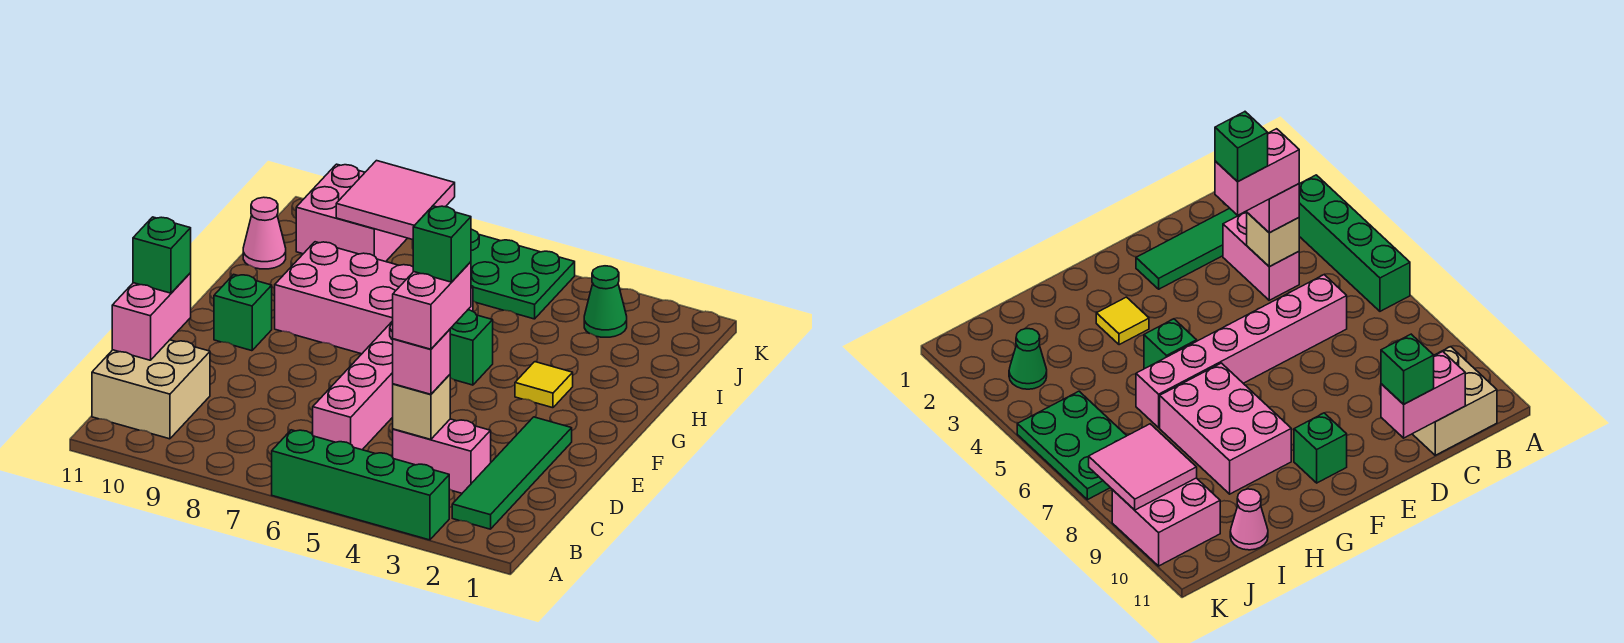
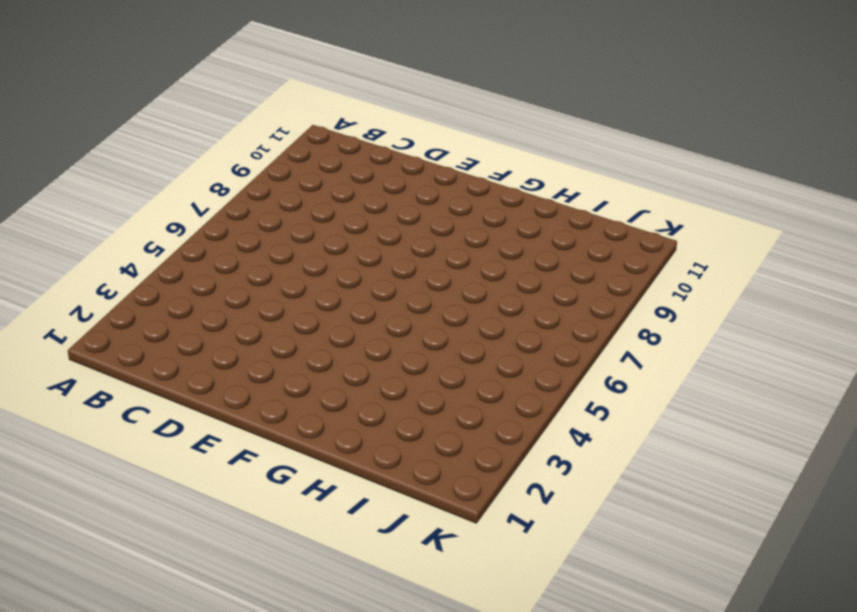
none -> green 1x4 brick [272,430,449,540]
none -> green 1x4 tile [452,417,572,529]
none -> tan 2x2 brick [92,340,210,439]

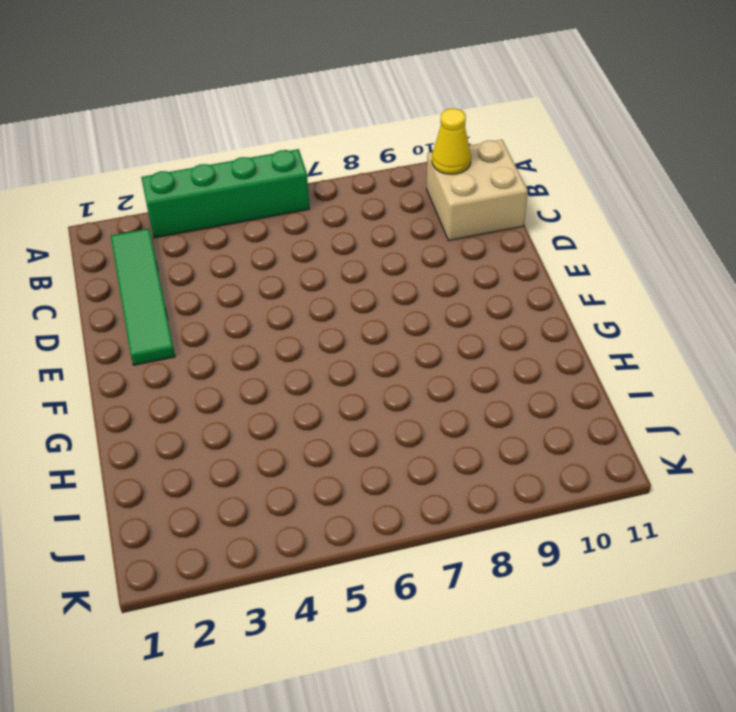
yellow 1x1 cone [432,109,471,174] -> none
none -> pink 1x2 brick [393,419,491,493]
none -> pink 1x6 brick [313,286,473,450]
none -> green 1x1 brick [214,275,272,351]

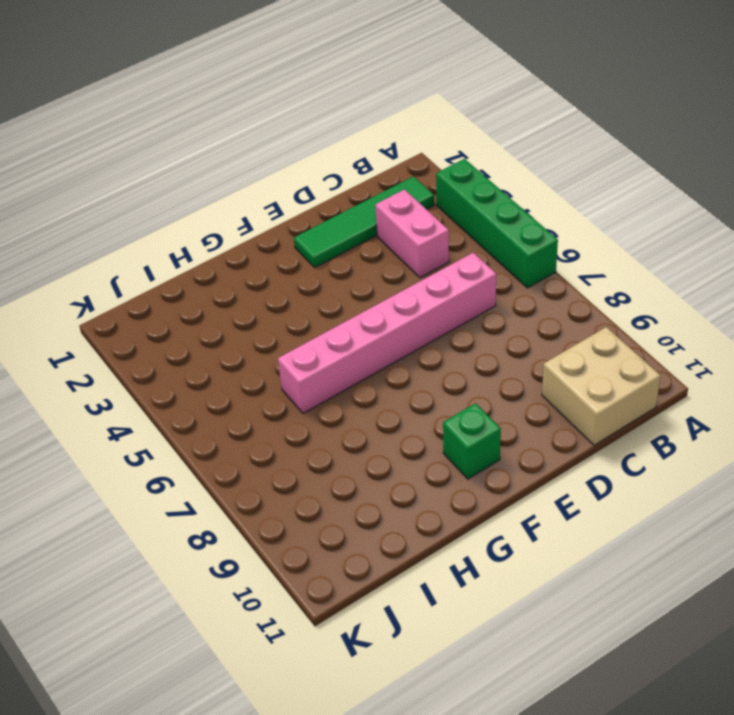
none -> yellow 1x1 tile [515,362,573,408]
none -> green 1x1 brick [450,310,493,385]
none -> pink 2x3 brick [275,242,413,354]

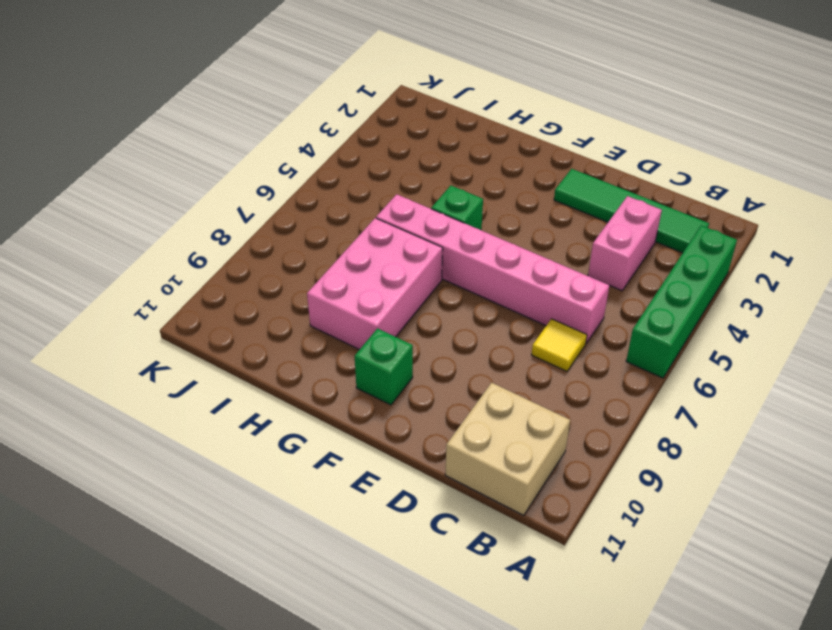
yellow 1x1 tile [532,319,587,371] -> yellow 1x1 tile moved to [515,362,573,408]
none -> pink 1x1 cone [243,197,286,269]
none -> green 1x1 cone [584,266,627,337]
none -> green 2x3 plate [471,229,575,319]

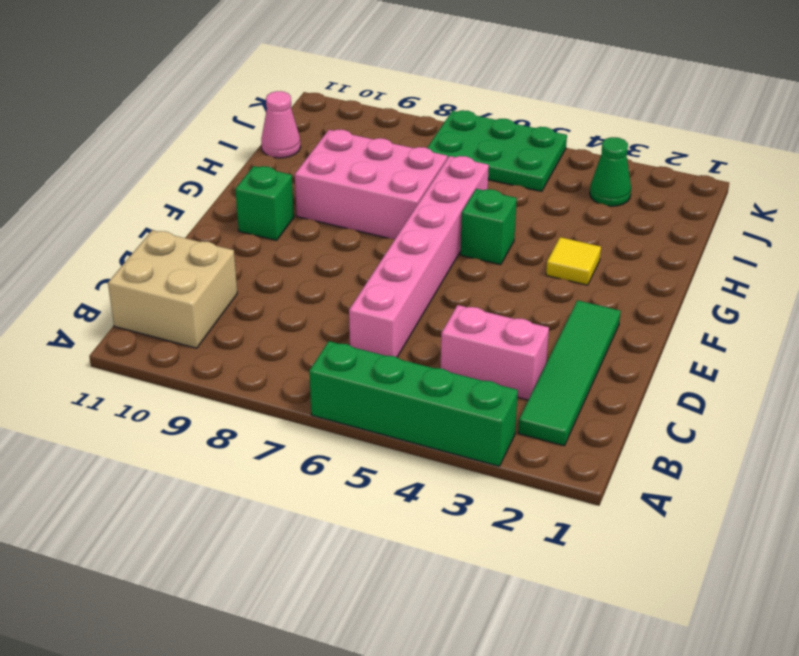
none -> pink 2x2 brick [296,164,407,262]
none -> tan 1x1 brick [393,375,450,439]
none -> pink 1x2 brick [112,273,191,360]

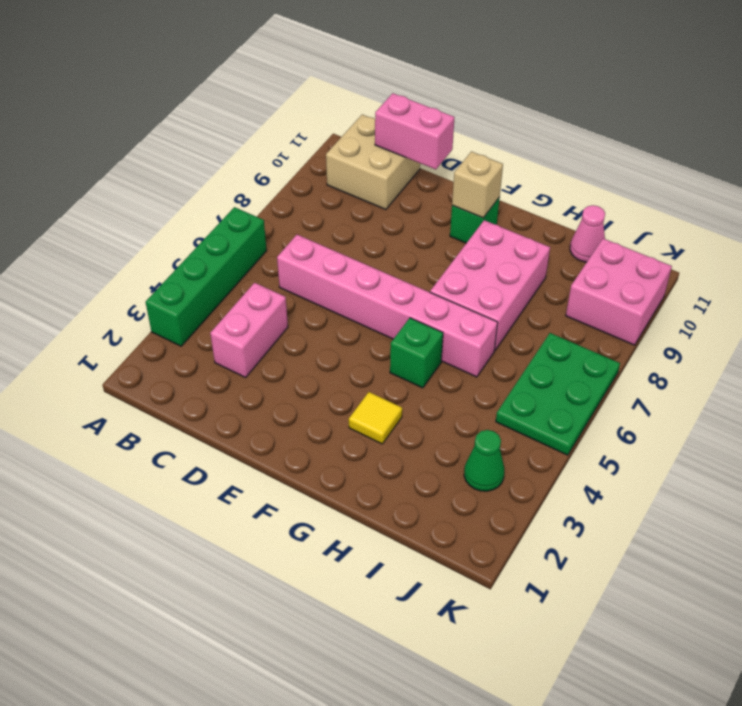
tan 1x1 brick [452,152,503,218] -> tan 1x1 brick moved to [393,375,450,439]
none -> green 1x4 tile [452,417,572,529]
none -> pink 2x2 tile [336,161,455,240]
none -> pink 1x1 brick [393,329,450,394]

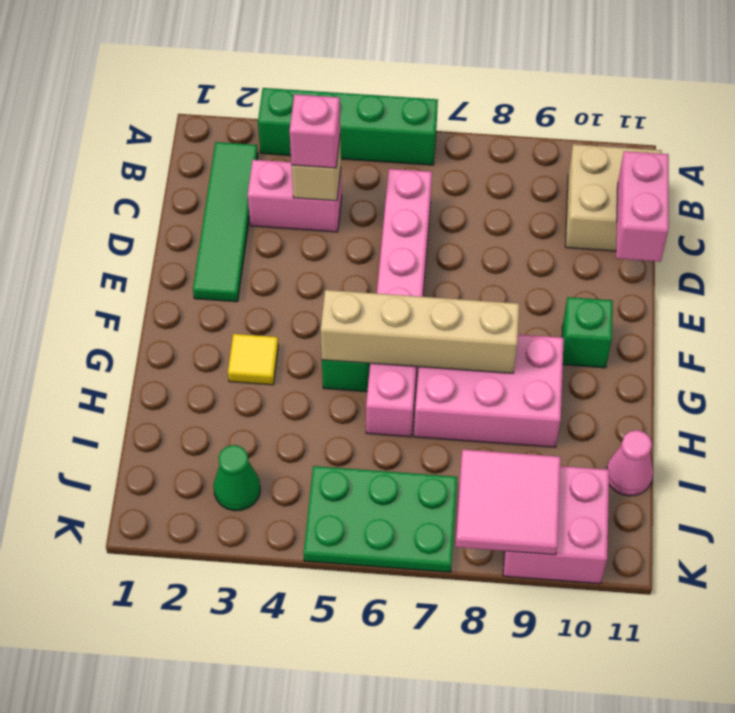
tan 1x4 brick [321,290,519,373] -> none
none -> green 1x1 brick [133,217,191,293]
none -> pink 1x2 brick [393,262,471,349]
none -> green 1x1 brick [413,206,471,282]

